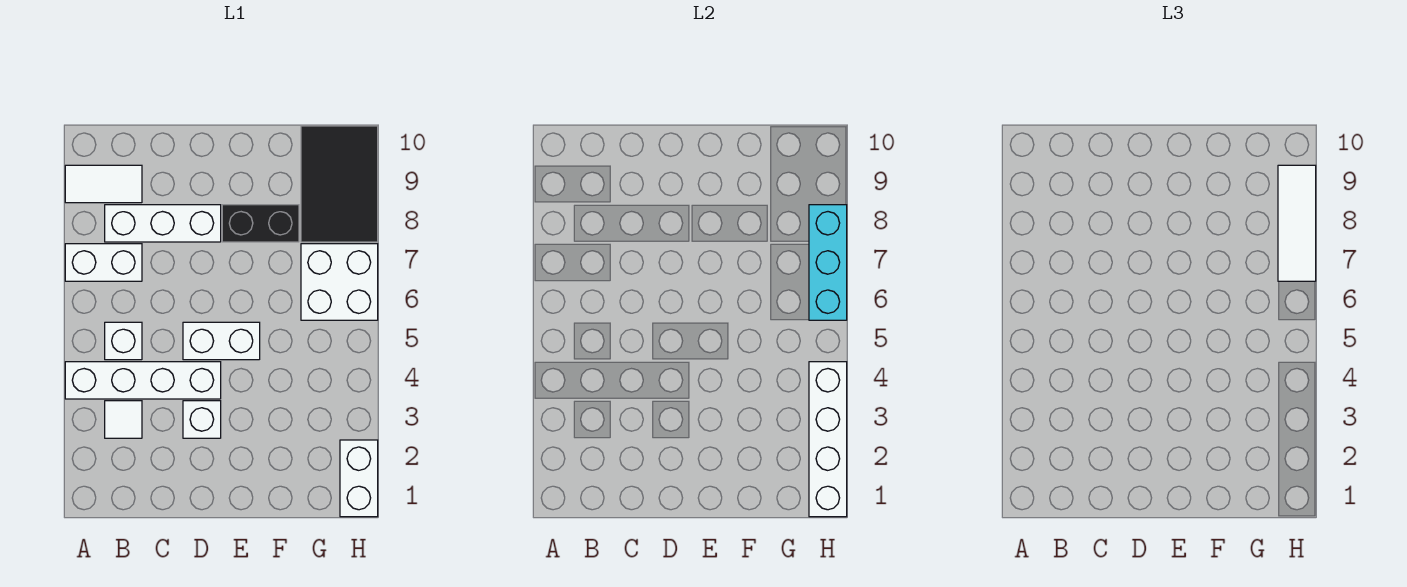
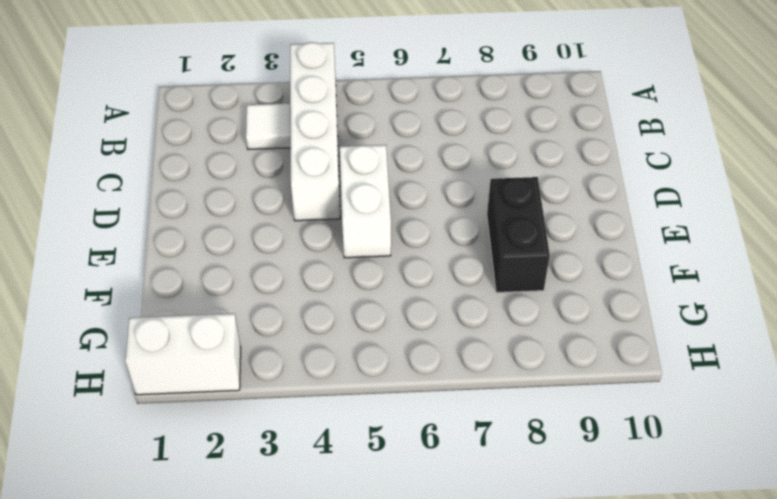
none -> white 1x2 brick [65,244,142,281]
none -> white 1x2 tile [65,165,142,203]
none -> white 1x1 brick [105,322,142,360]

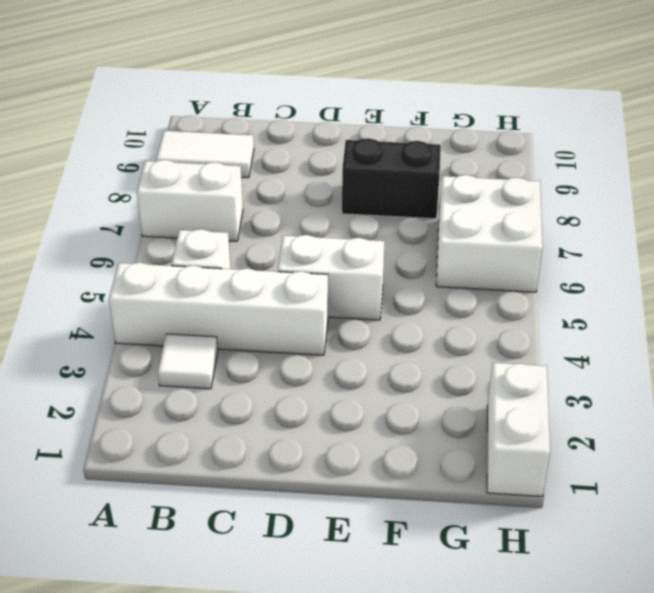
none -> white 1x3 brick [105,205,221,242]
none -> white 1x1 brick [183,401,221,438]
none -> black 2x3 tile [301,126,378,242]

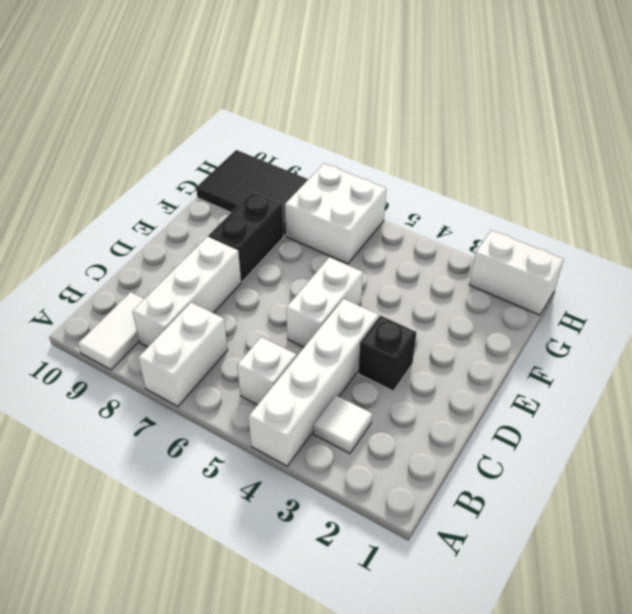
black 1x1 brick [358,315,417,391] -> white 1x1 brick [183,401,221,438]
none -> white 1x4 brick [809,362,847,517]
none -> cyan 1x3 brick [809,205,847,320]
none -> white 1x3 tile [1278,165,1316,281]

